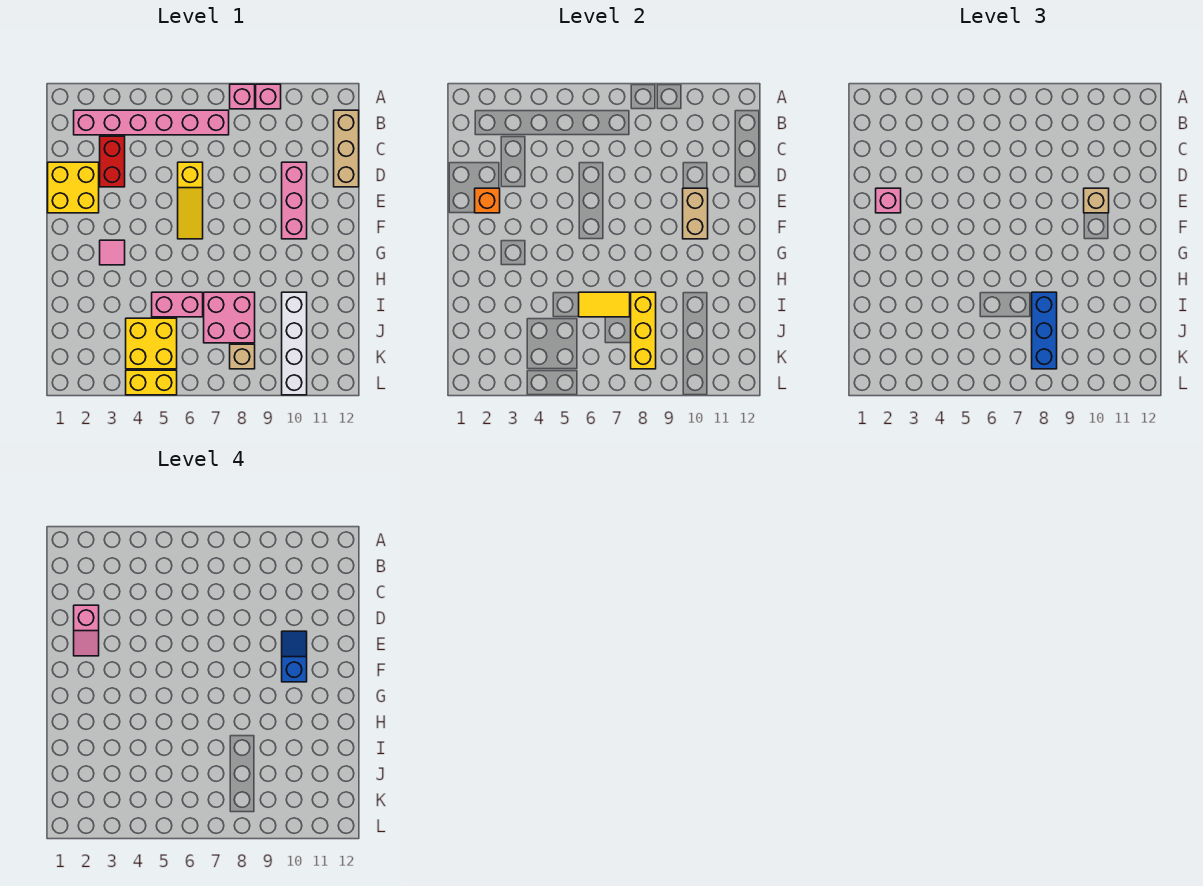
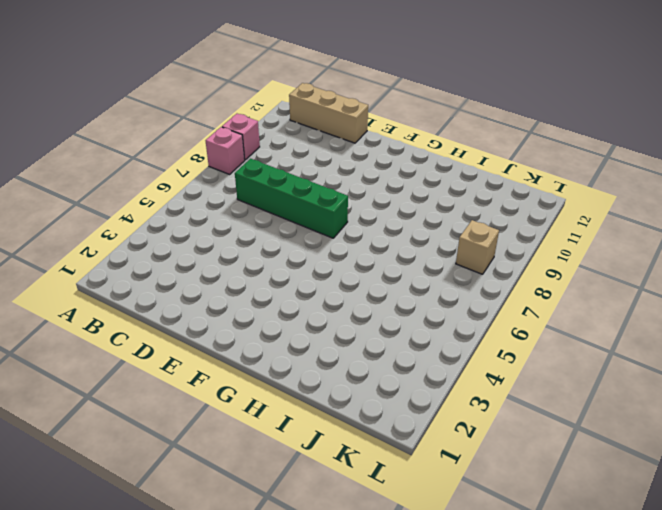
green 1x4 brick [235,159,348,238] -> none
none -> pink 1x6 brick [74,110,229,135]
none -> red 1x2 brick [100,136,125,187]
none -> yellow 2x2 brick [48,162,99,213]

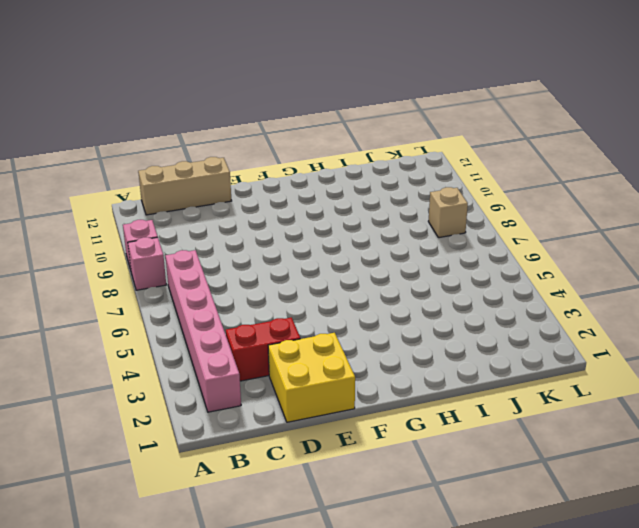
none -> yellow 1x3 slope [178,162,203,239]
none -> pink 1x3 brick [282,162,307,239]
none -> pink 1x1 tile [100,240,125,265]

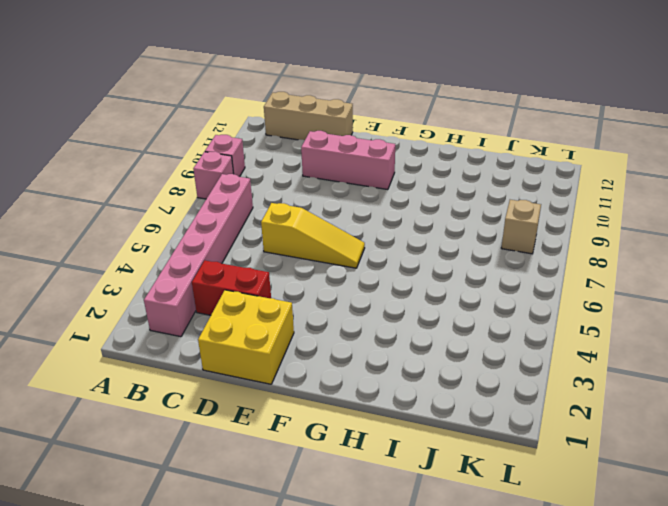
none -> pink 1x1 tile [100,240,125,265]
none -> pink 1x2 brick [152,292,203,317]
none -> pink 2x2 brick [204,292,255,343]

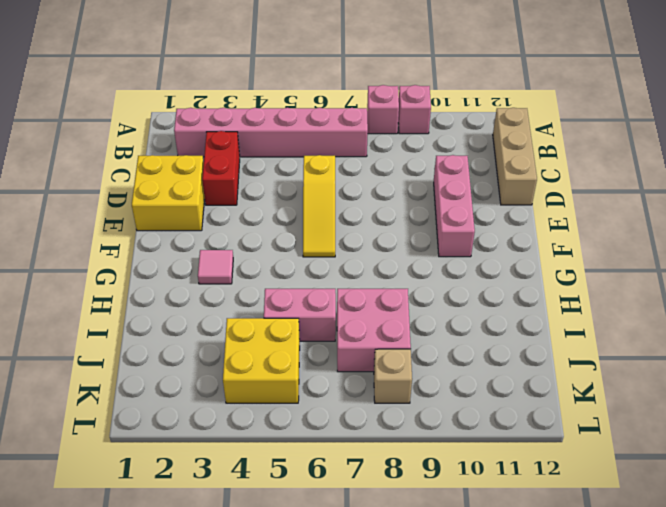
none -> white 1x4 brick [282,292,307,395]
none -> yellow 1x2 brick [126,370,177,395]
none -> orange 1x1 brick [475,188,500,213]

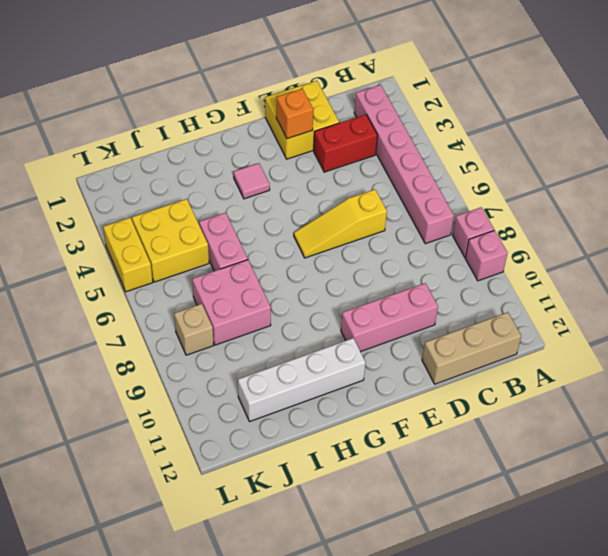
white 1x4 brick [238,338,365,422] -> white 1x4 brick moved to [282,292,307,395]
none -> tan 1x2 brick [683,188,708,239]
none -> yellow 1x2 tile [579,292,630,317]
none -> yellow 1x3 brick [631,292,656,369]

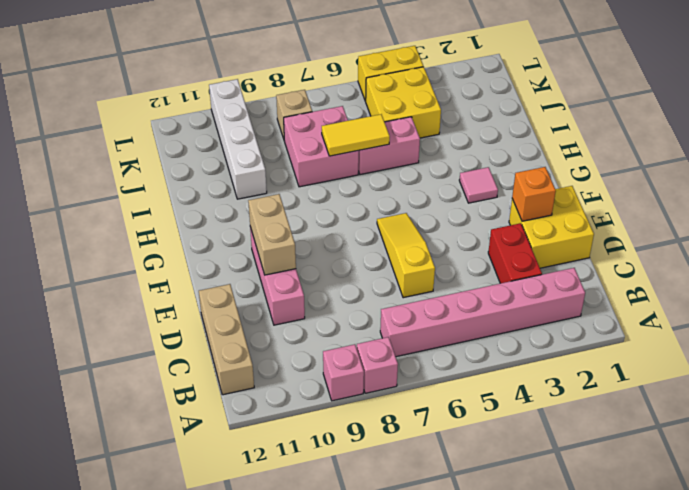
none -> yellow 1x3 brick [631,292,656,369]
none -> pink 1x1 brick [876,188,901,213]
none -> tan 1x1 brick [1084,188,1109,213]

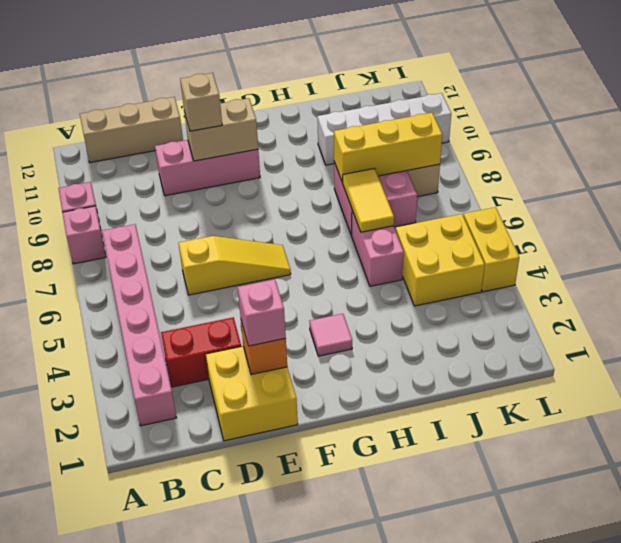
none -> blue 1x3 brick [1032,292,1057,369]
none -> pink 1x2 slope [74,605,99,656]
none -> blue 1x2 slope [282,631,307,682]

